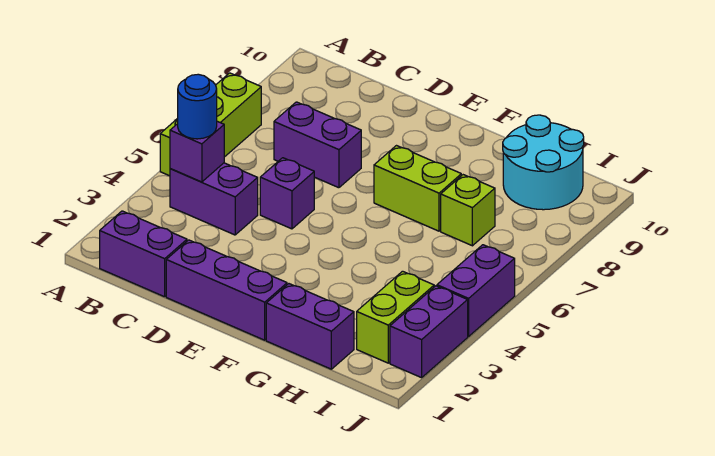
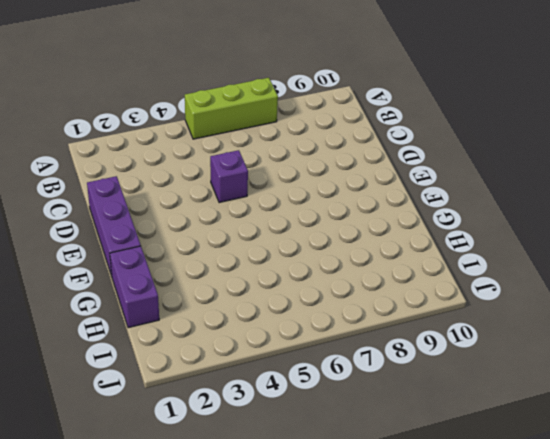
none -> purple 1x2 brick [100,211,187,297]
none -> purple 1x2 brick [170,163,258,235]
none -> purple 1x2 brick [274,102,361,188]

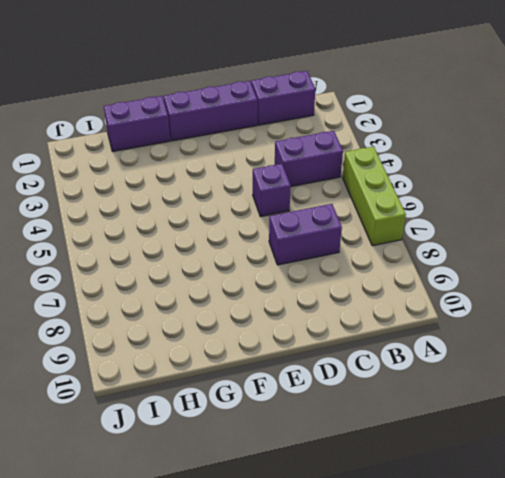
none -> lime 1x2 brick [374,146,461,231]
none -> lime 1x1 brick [441,175,495,246]
none -> cyan 2x2 round brick [503,115,584,210]

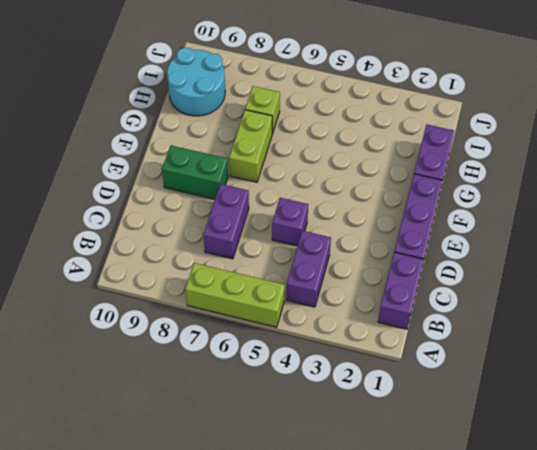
green 1x2 brick [162,145,228,199] -> none
none -> lime 1x2 brick [357,271,434,363]
none -> purple 1x2 brick [390,286,468,378]
none -> purple 1x2 brick [437,245,515,336]

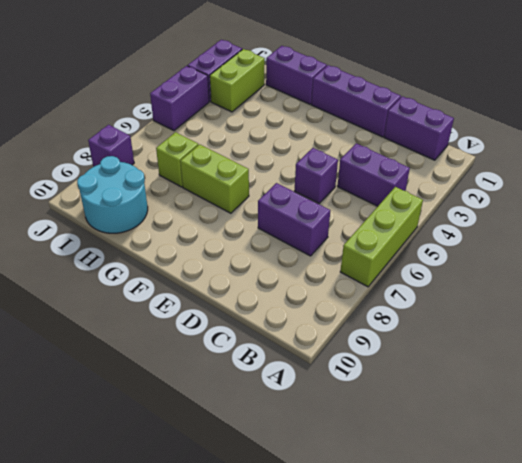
purple 1x1 brick [88,125,134,167] -> purple 1x1 brick moved to [170,121,224,182]
none -> blue 1x1 round brick [178,74,217,139]

